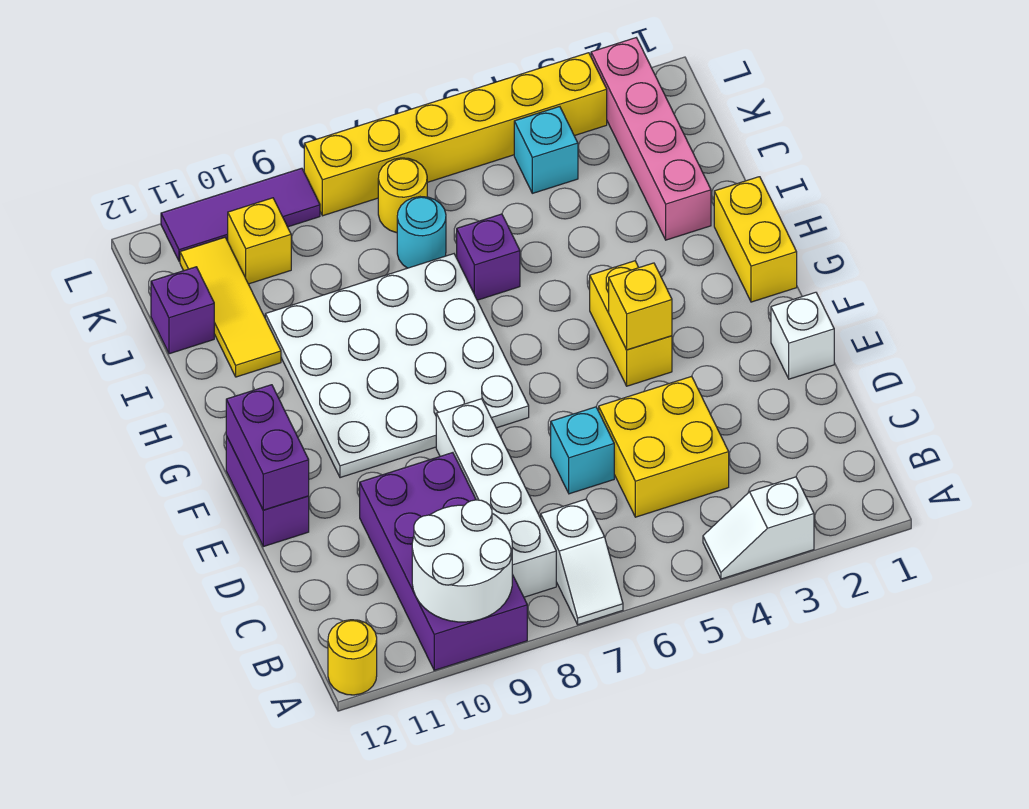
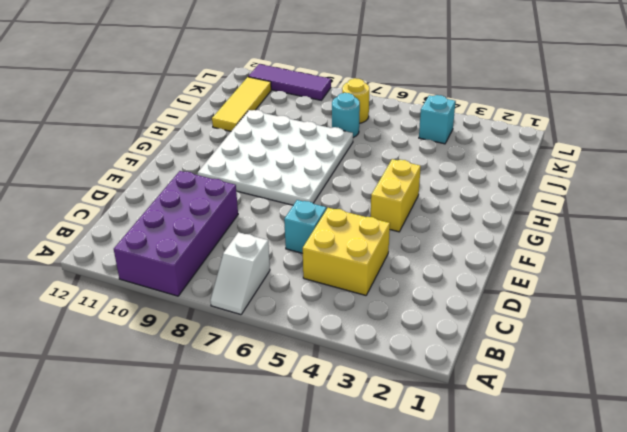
none -> white 1x2 slope [703,477,814,579]
none -> yellow 1x1 round brick [328,620,377,695]
none -> white 1x4 brick [436,399,556,597]

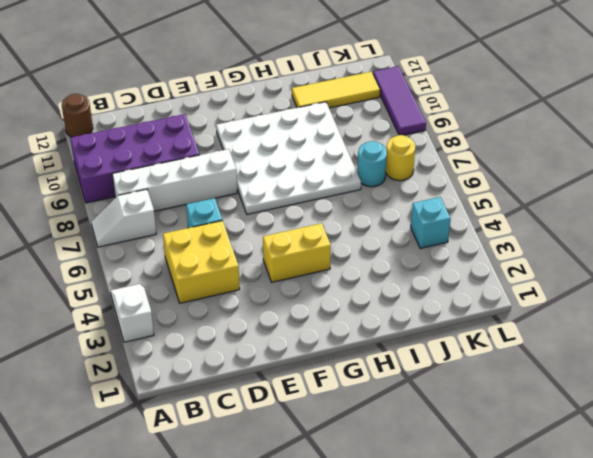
brown 1x1 round brick [62,94,93,137] -> yellow 1x1 round brick [328,620,377,695]
none -> white 1x1 brick [771,292,834,379]
none -> purple 1x2 brick [226,436,309,547]
none -> yellow 1x2 brick [714,177,797,302]

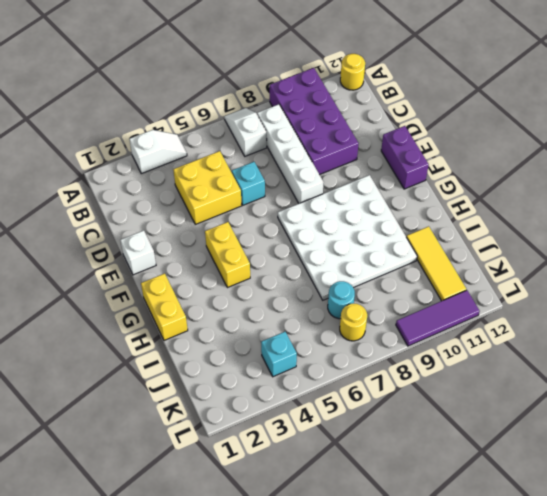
none -> pink 1x4 brick [591,38,711,240]
none -> purple 1x1 brick [457,214,520,300]
none -> purple 1x1 brick [151,267,214,354]

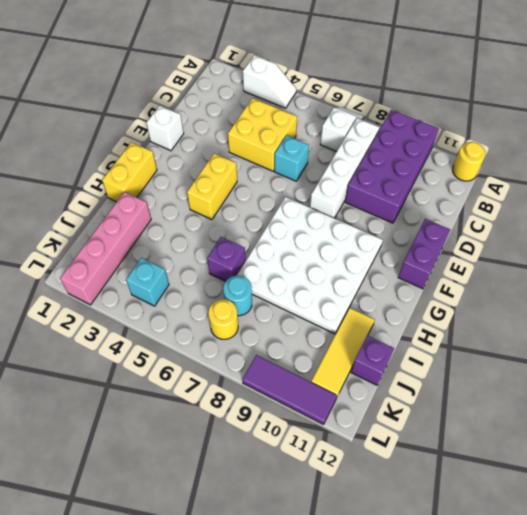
none -> yellow 1x1 brick [228,198,291,284]
none -> yellow 1x6 brick [304,53,607,216]
none -> white 2x2 round brick [412,500,512,622]

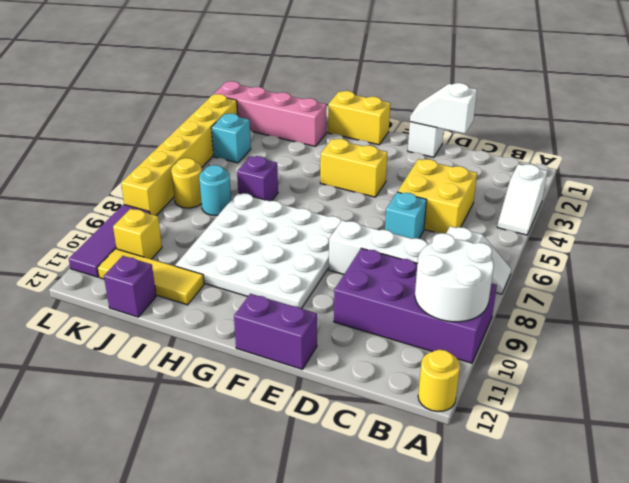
white 1x2 slope [410,83,477,134] -> none
none -> purple 1x2 brick [226,385,309,510]
none -> yellow 1x1 brick [609,263,672,350]

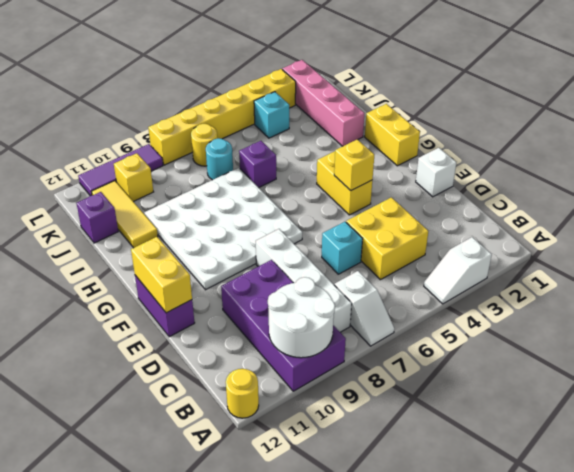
yellow 1x2 brick [131,237,192,313] -> purple 1x2 brick [226,385,309,510]

